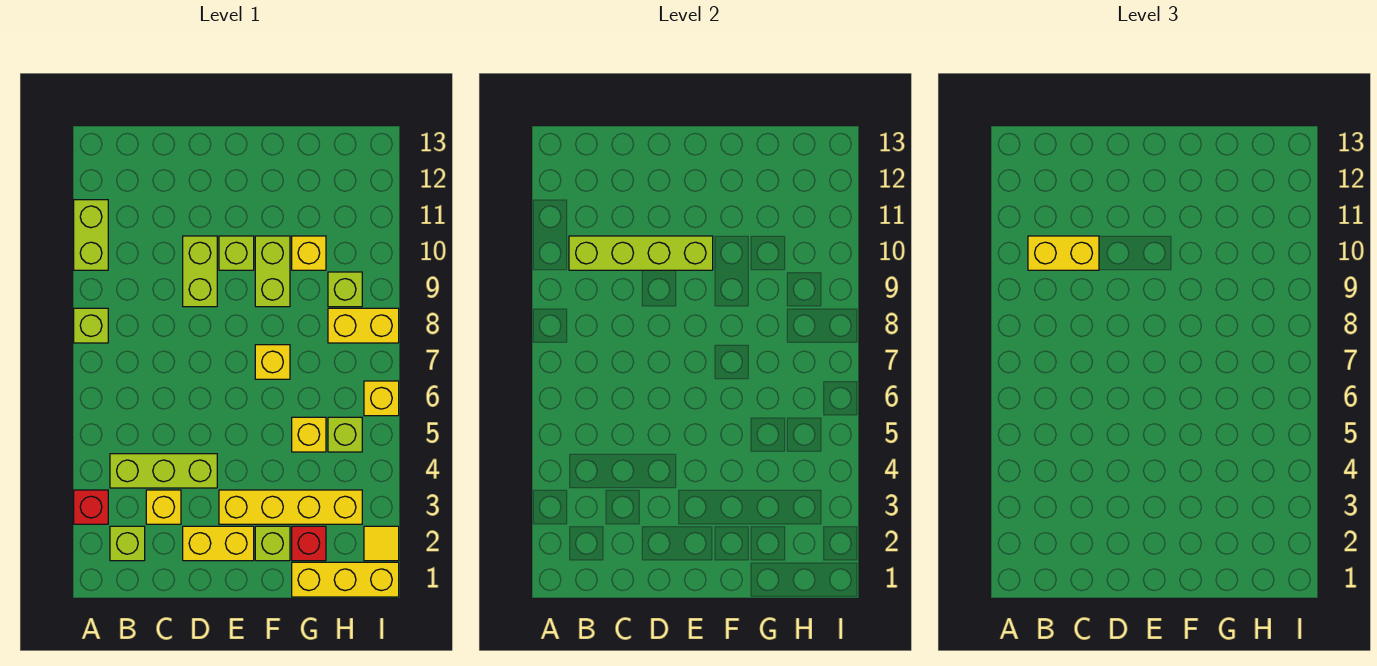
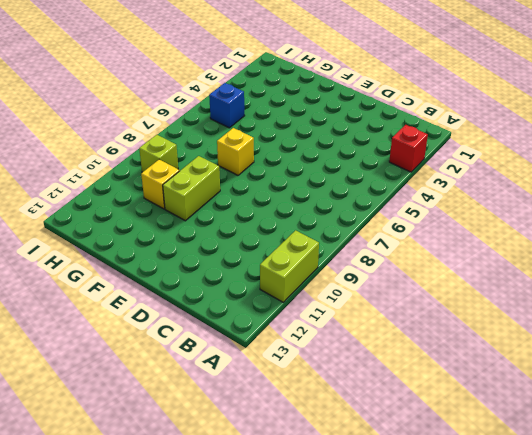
blue 1x1 brick [209,83,245,128] -> lime 1x1 brick [328,417,362,452]
none -> lime 1x1 brick [74,308,108,343]
none -> lime 1x1 brick [110,526,145,561]
none -> lime 1x3 brick [110,454,217,488]

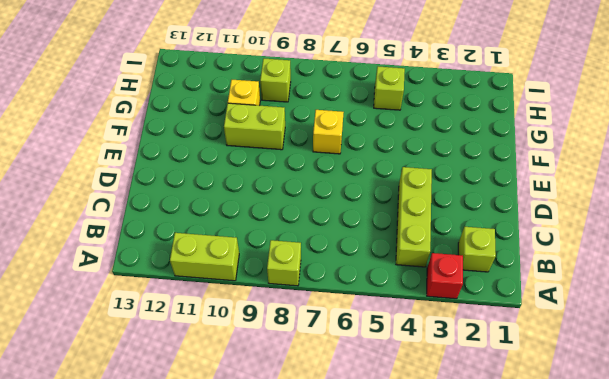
none -> yellow 1x1 brick [146,490,181,524]
none -> yellow 1x2 brick [183,526,254,561]
none -> lime 1x2 brick [183,236,217,307]

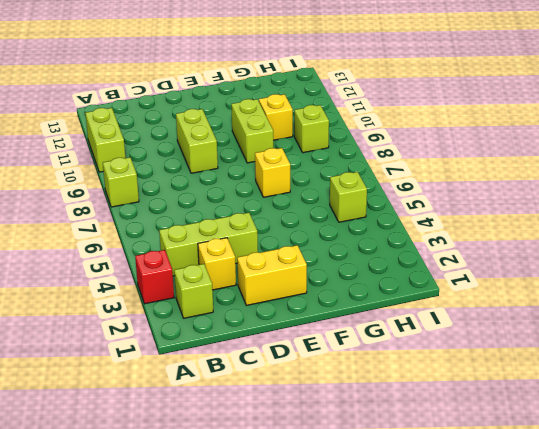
none -> yellow 1x4 brick [219,490,362,524]
none -> lime 1x1 brick [219,236,254,270]
none -> lime 1x1 brick [255,526,290,561]

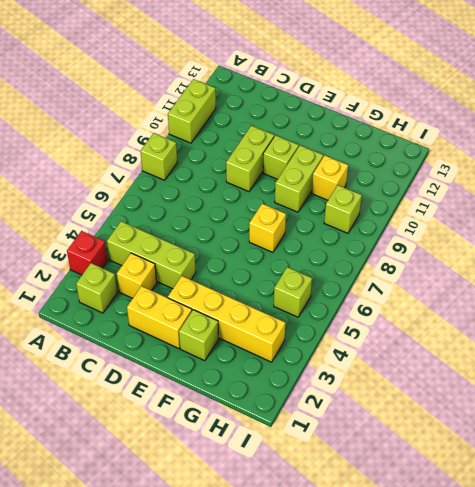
none -> yellow 1x3 brick [292,562,399,597]
none -> red 1x1 brick [292,526,326,561]
none -> yellow 1x1 brick [292,417,326,452]

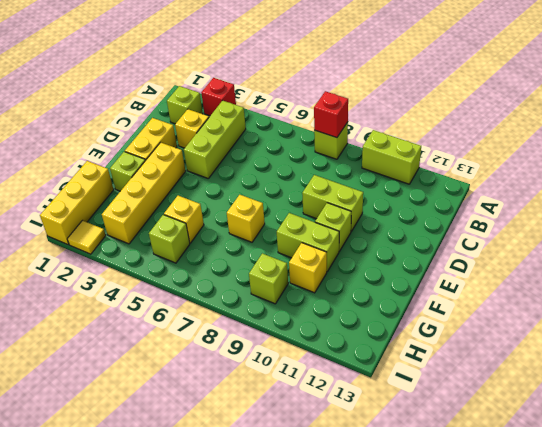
red 1x1 brick [314,91,348,138] -> red 1x1 brick moved to [292,526,326,561]
none -> yellow 1x2 brick [328,308,399,343]
none -> yellow 1x1 brick [364,381,399,416]
none -> lime 1x4 brick [569,236,713,270]

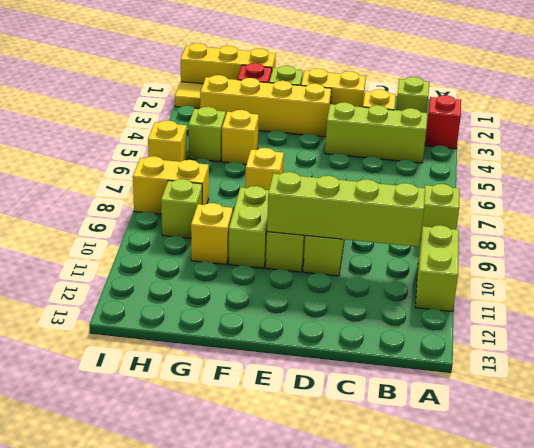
none -> yellow 1x2 brick [1028,236,1099,270]

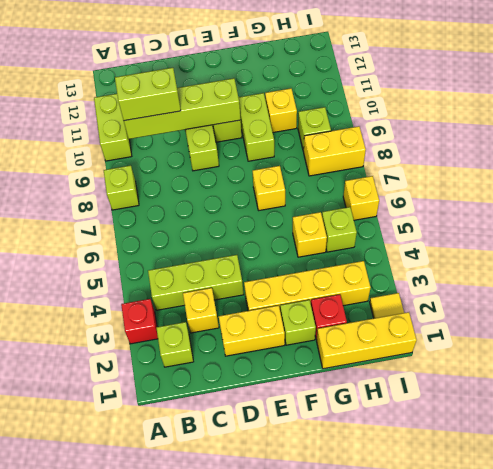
lime 1x2 brick [115,68,181,121] -> yellow 1x2 brick [1028,236,1099,270]

